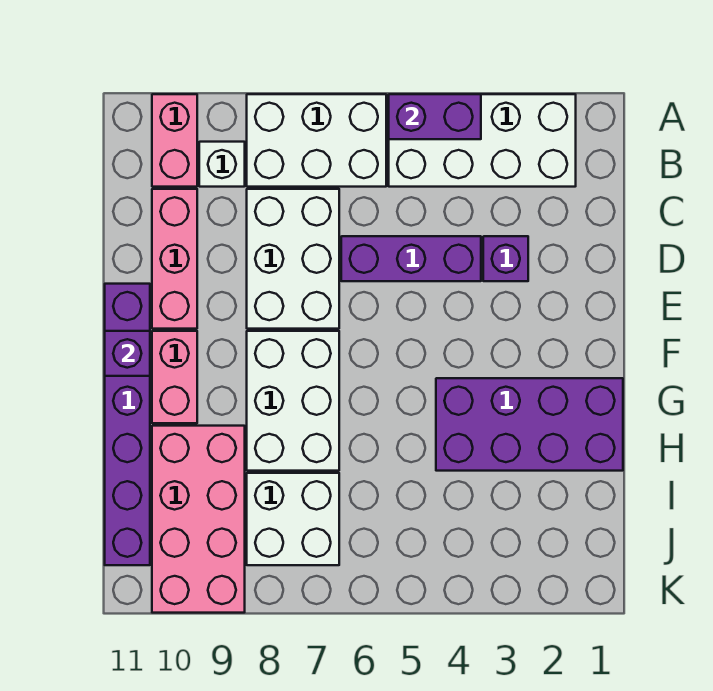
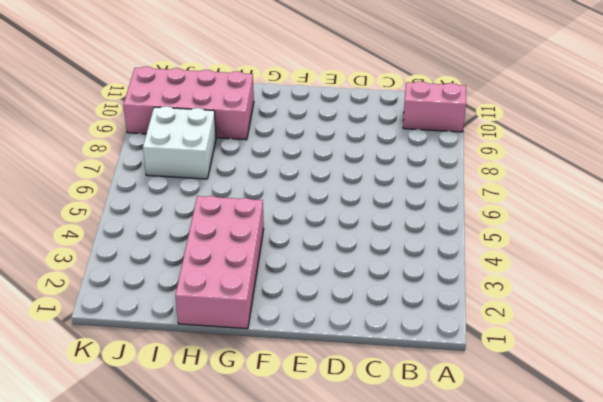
pink 2x4 brick [175,196,264,329] -> purple 2x4 brick [436,378,623,471]
none -> white 2x4 brick [389,94,576,187]
none -> white 2x3 brick [247,94,386,187]
none -> white 1x1 brick [199,142,245,187]

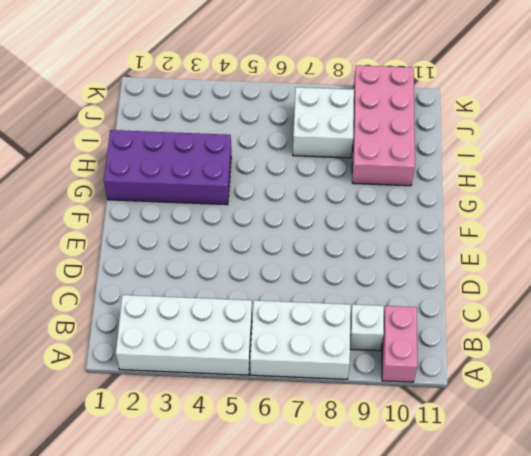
none -> white 2x3 brick [247,189,339,329]
none -> pink 1x3 brick [152,189,197,329]
none -> purple 1x1 brick [483,236,528,281]

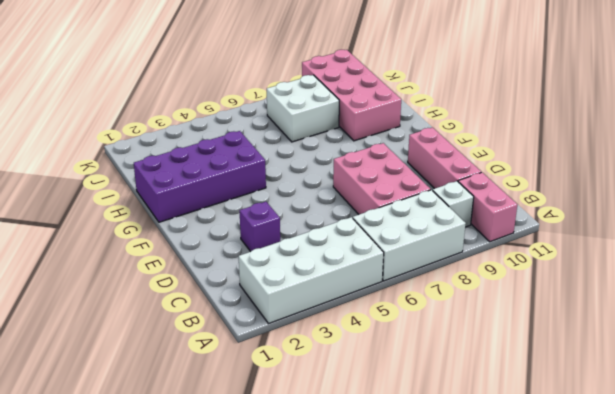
pink 2x3 brick [333,143,431,214] -> white 2x3 brick [247,189,339,329]
none -> purple 1x3 brick [341,236,481,281]
none -> purple 1x6 brick [105,284,150,565]
none -> white 2x3 brick [247,331,339,471]

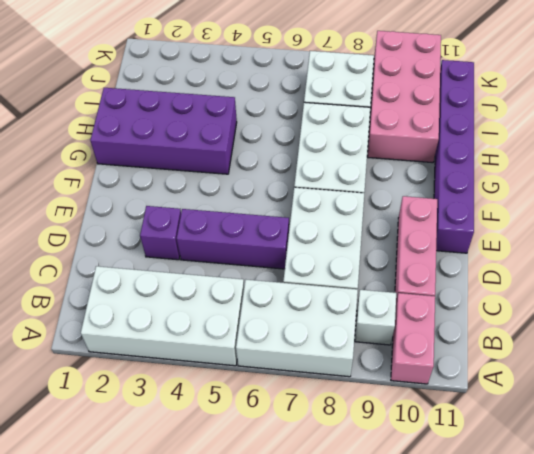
none -> pink 1x2 brick [152,331,197,423]
none -> purple 1x2 brick [389,94,481,139]
none -> purple 1x1 brick [105,331,150,376]

